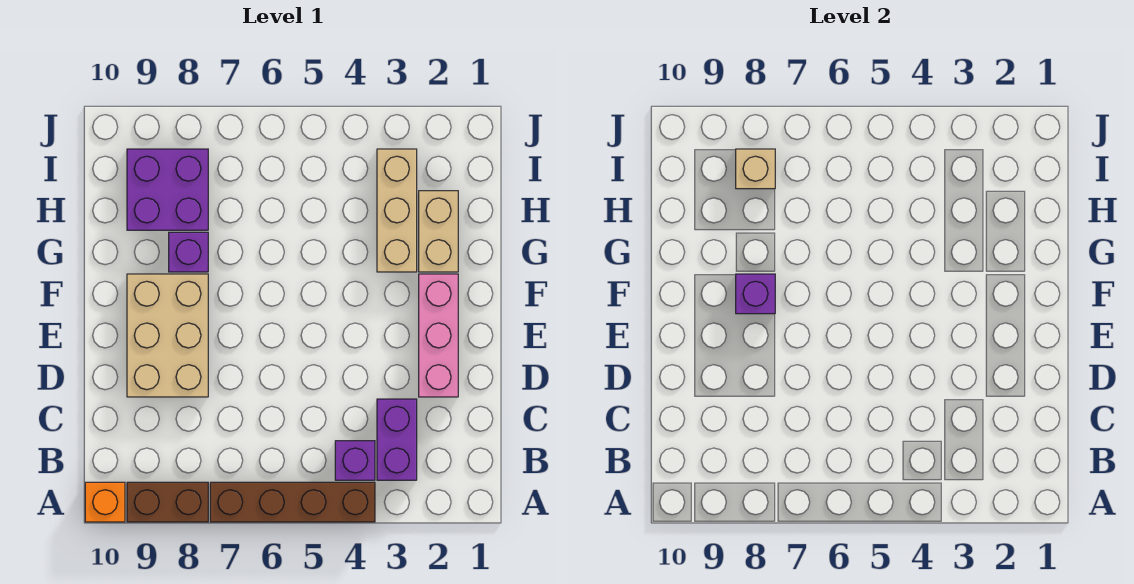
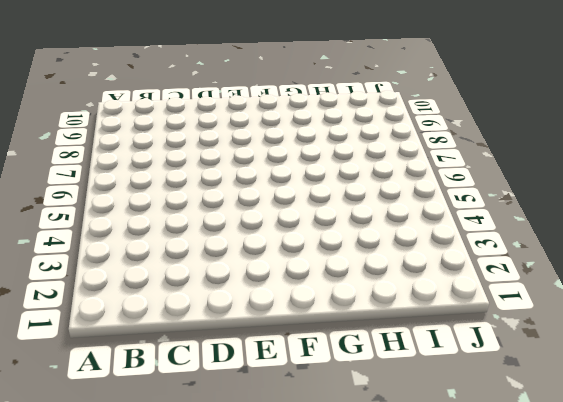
none -> brown 1x4 brick [210,482,375,522]
none -> brown 1x2 brick [127,482,208,522]
none -> orange 1x1 brick [85,482,125,522]

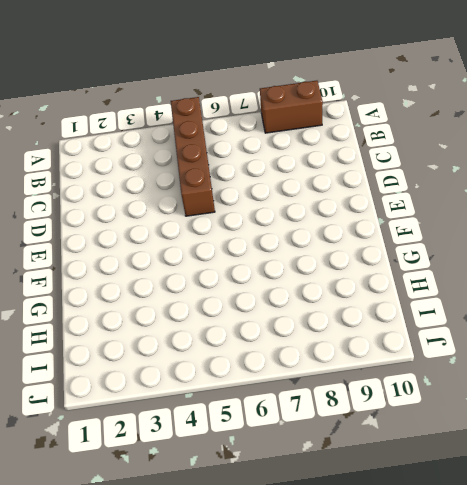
brown 1x4 brick [171,97,215,216] -> brown 1x4 brick turned to [210,482,375,522]
none -> orange 1x1 brick [85,482,125,522]
none -> purple 1x2 brick [377,399,417,480]
none -> purple 1x1 brick [335,441,375,480]

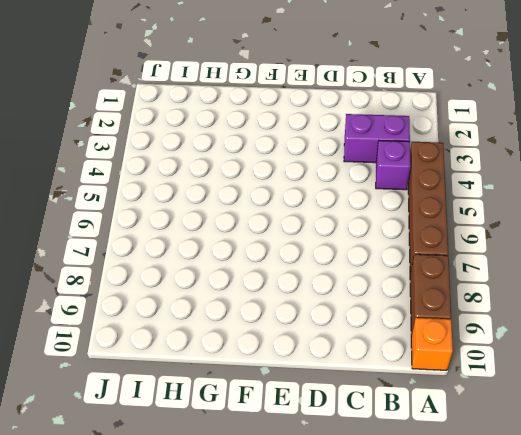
none -> pink 1x3 brick [419,274,458,397]
none -> tan 2x3 brick [127,274,208,397]
none -> tan 1x2 brick [419,191,458,272]

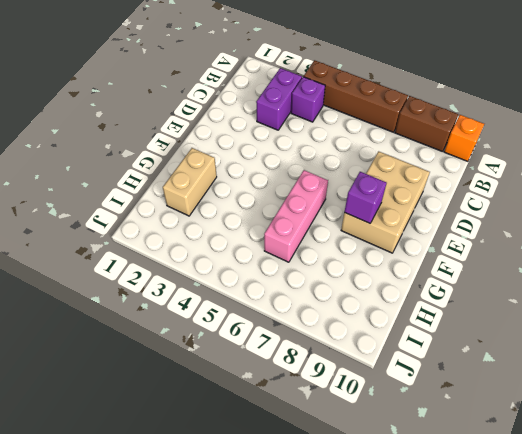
pink 1x3 brick [264,170,328,262] -> pink 1x3 brick moved to [419,274,458,397]
none -> tan 1x3 brick [377,149,417,272]
none -> purple 1x1 brick [169,232,208,272]
none -> purple 2x2 brick [127,149,208,230]

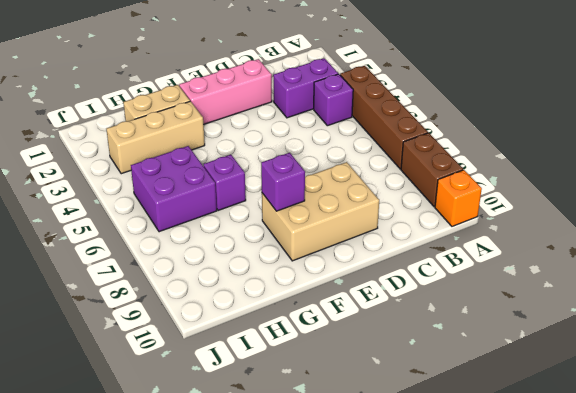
purple 1x1 brick [203,155,246,210] -> purple 1x1 brick moved to [169,232,208,272]
purple 2x2 brick [131,146,217,232] -> purple 2x2 brick moved to [127,149,208,230]
none -> tan 1x1 brick [736,149,775,189]

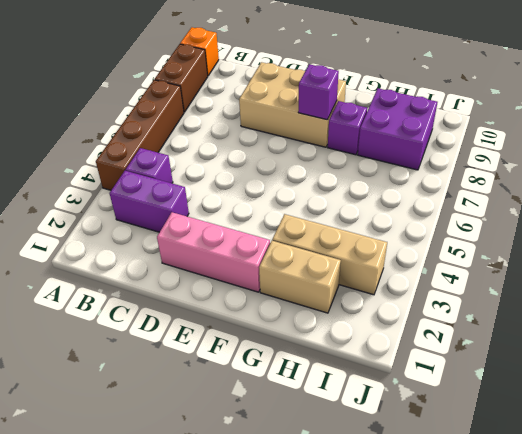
none -> tan 1x1 brick [736,149,775,189]

